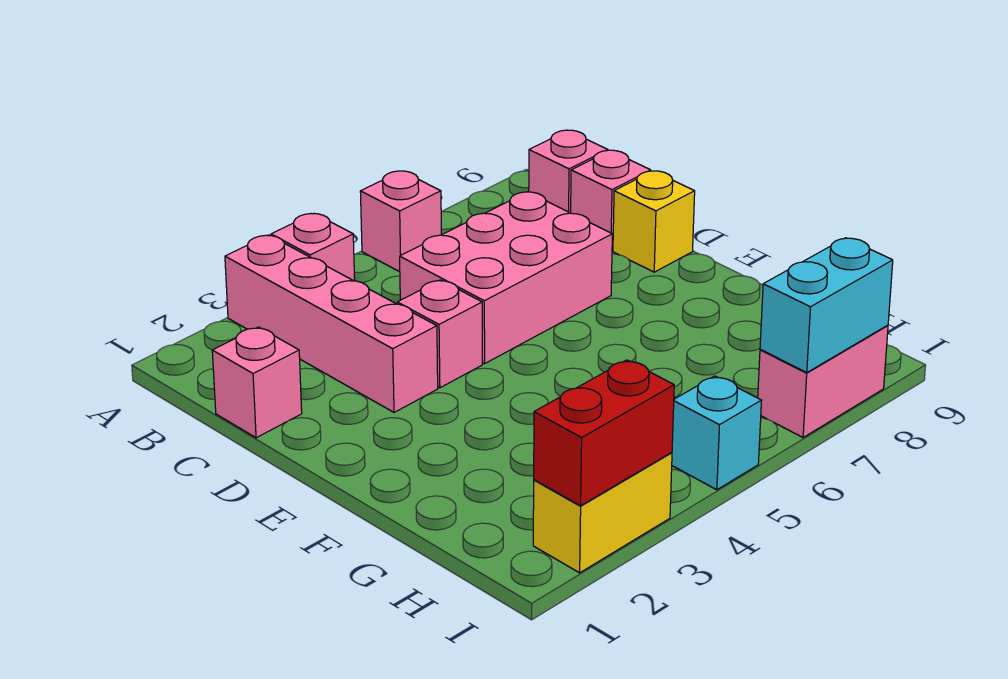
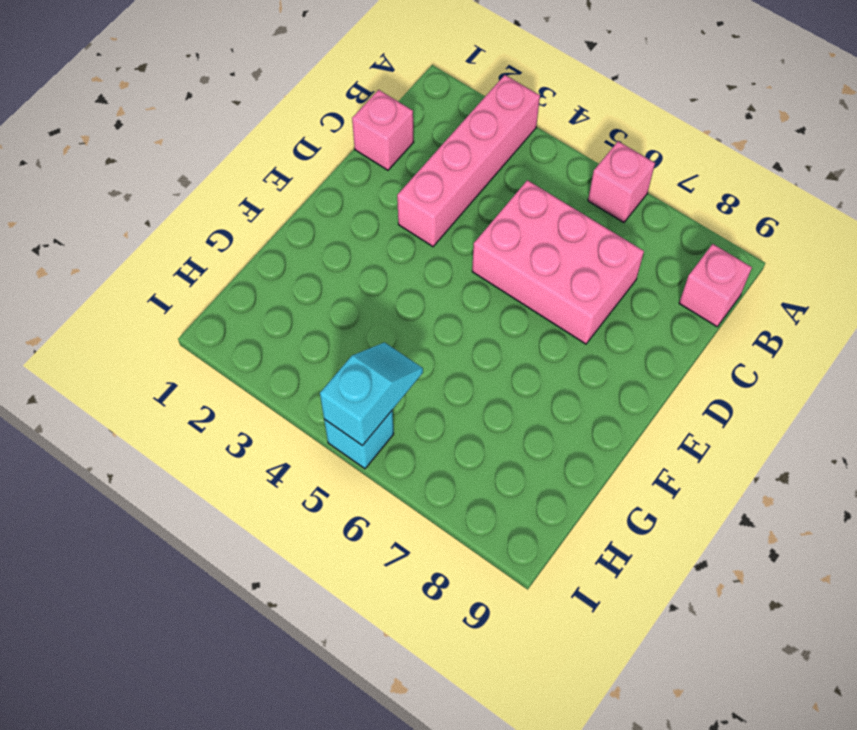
cyan 1x2 slope [320,342,423,445] -> none
none -> pink 1x1 brick [271,214,355,281]
none -> pink 1x1 brick [571,150,651,250]
none -> pink 1x1 brick [397,280,482,388]

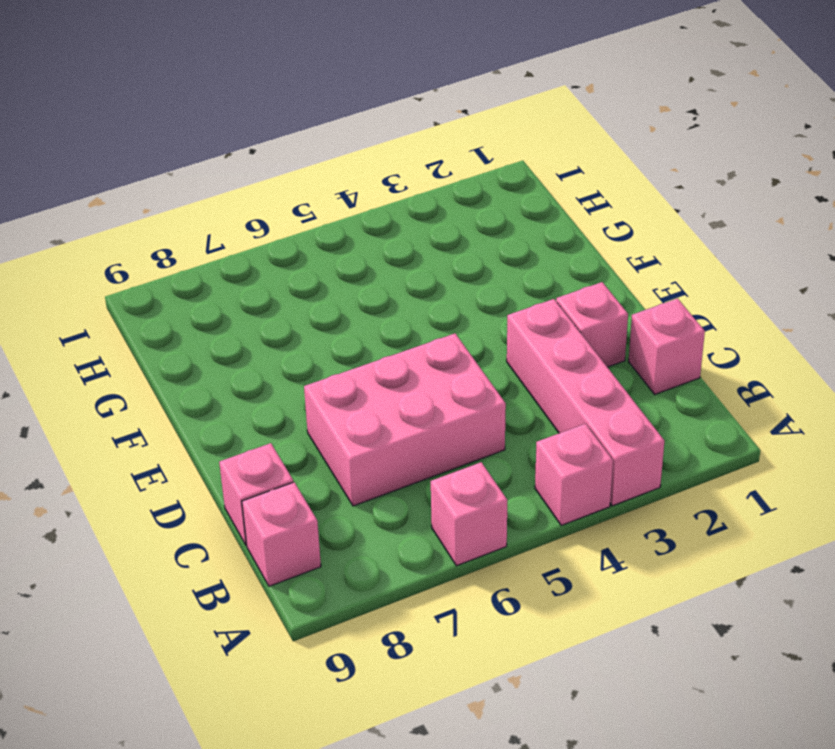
pink 1x1 brick [556,282,628,367] -> pink 1x1 brick moved to [397,280,482,388]
none -> yellow 1x1 brick [613,171,695,272]
none -> yellow 1x2 brick [533,452,672,573]
none -> cyan 1x1 brick [672,376,762,490]

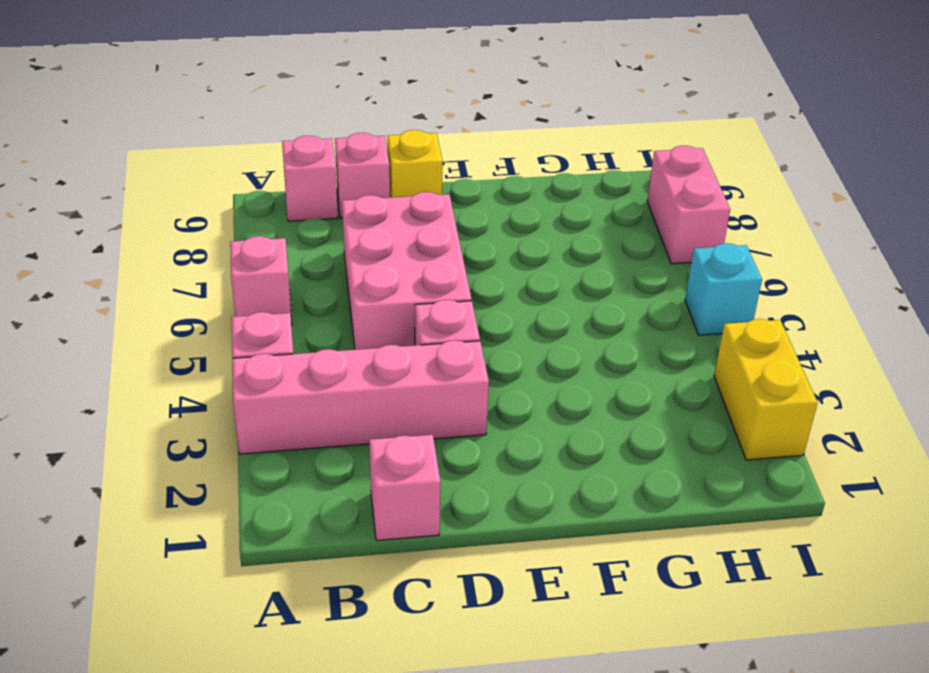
none -> red 1x2 brick [534,360,674,506]
none -> cyan 1x2 brick [760,238,893,373]

